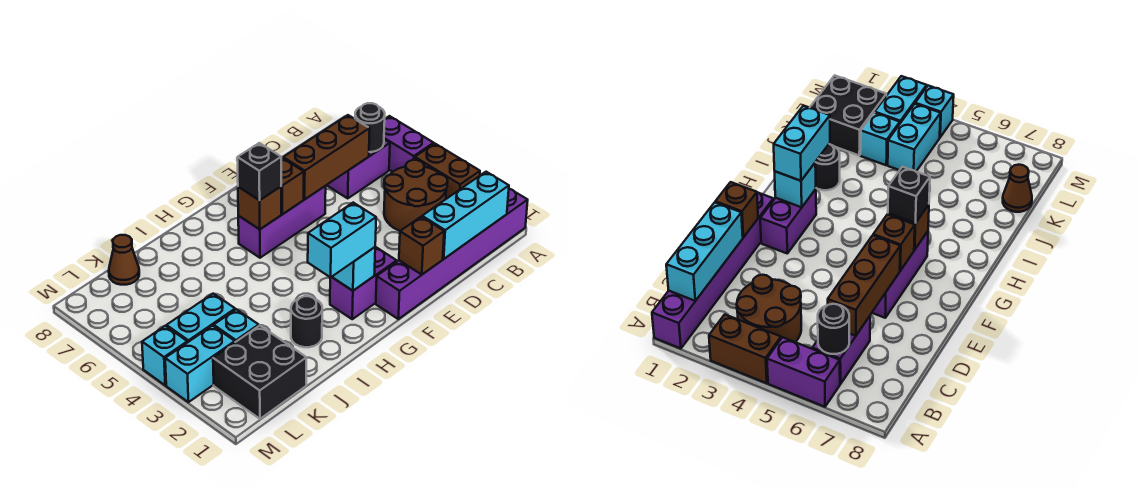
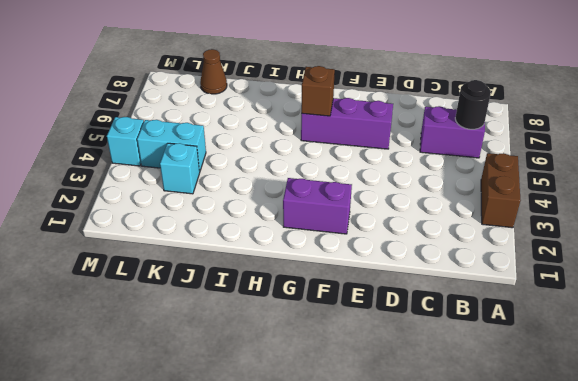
none -> purple 1x6 brick [376,189,528,319]
none -> purple 1x2 brick [384,116,434,172]
none -> brown 2x2 round brick [384,160,448,231]

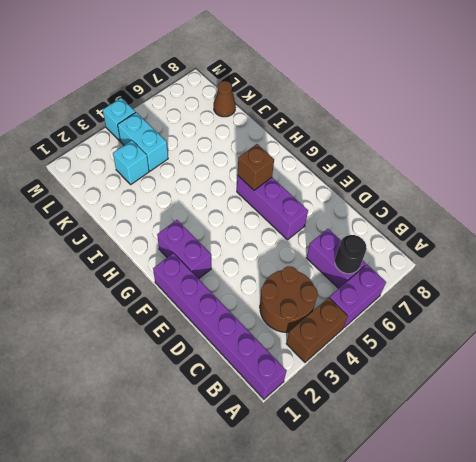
none -> black 1x1 round brick [291,296,322,347]
none -> black 2x2 brick [213,325,306,419]
none -> cyan 1x2 brick [165,326,235,402]

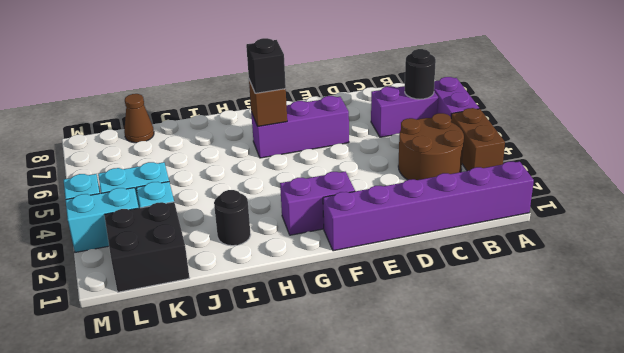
none -> cyan 1x3 brick [422,172,509,259]
none -> brown 1x3 brick [283,115,370,199]
none -> brown 1x1 brick [399,217,444,274]

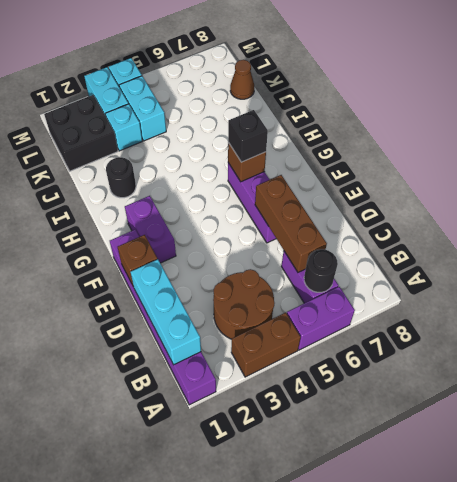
none -> brown 1x1 brick [281,158,304,214]
none -> cyan 1x1 brick [332,247,375,291]
none -> cyan 1x2 brick [308,203,376,278]

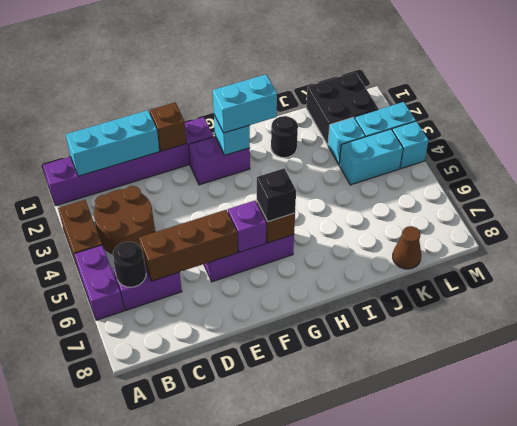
purple 1x1 brick [228,201,266,252] -> brown 1x1 brick [281,158,304,214]

